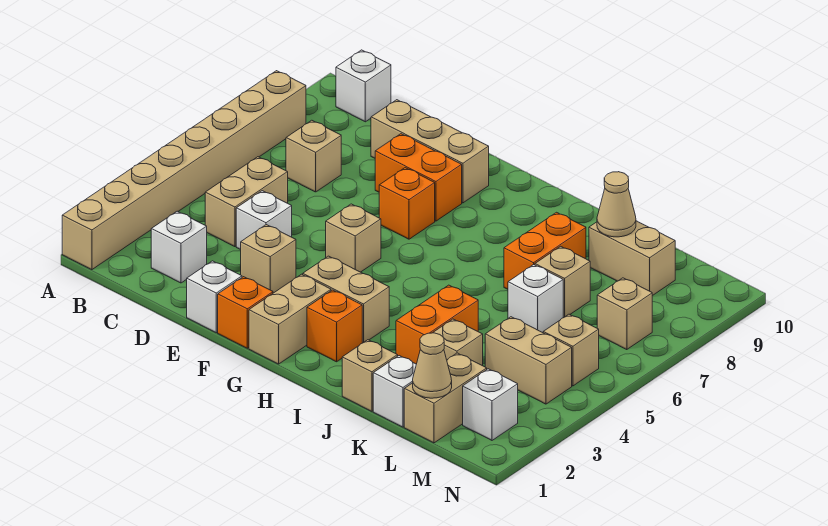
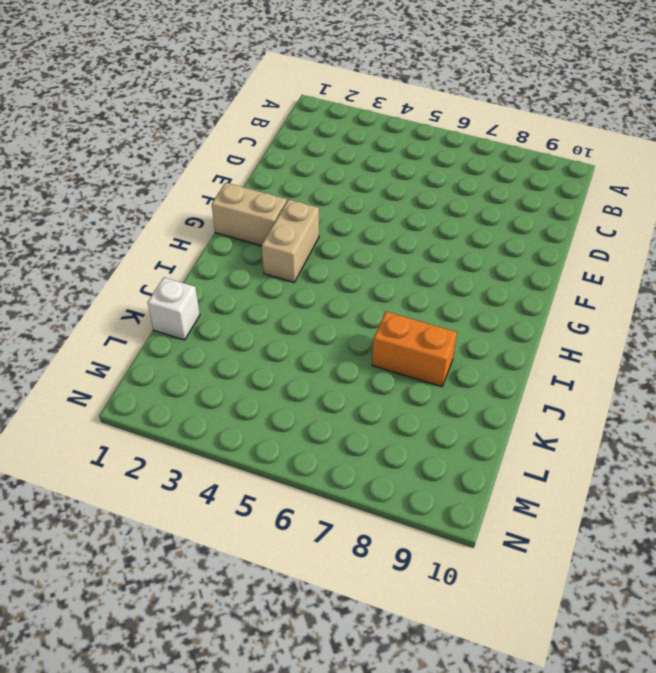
none -> tan 1x8 brick [62,71,306,270]
none -> white 1x1 brick [336,50,391,122]
none -> white 1x1 brick [151,211,207,283]
none -> tan 1x2 brick [205,157,288,247]

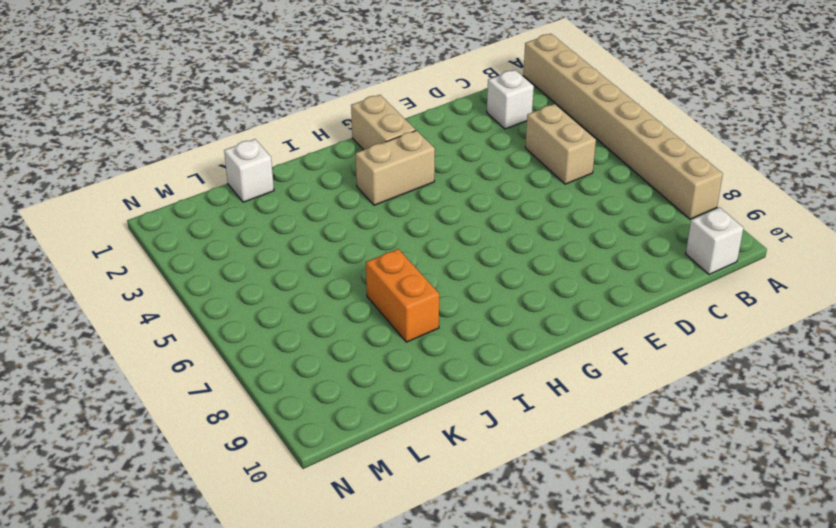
none -> tan 1x1 brick [286,120,341,192]
none -> white 1x1 brick [236,191,292,250]
none -> tan 1x3 brick [371,100,489,203]
none -> white 1x1 brick [187,261,242,333]

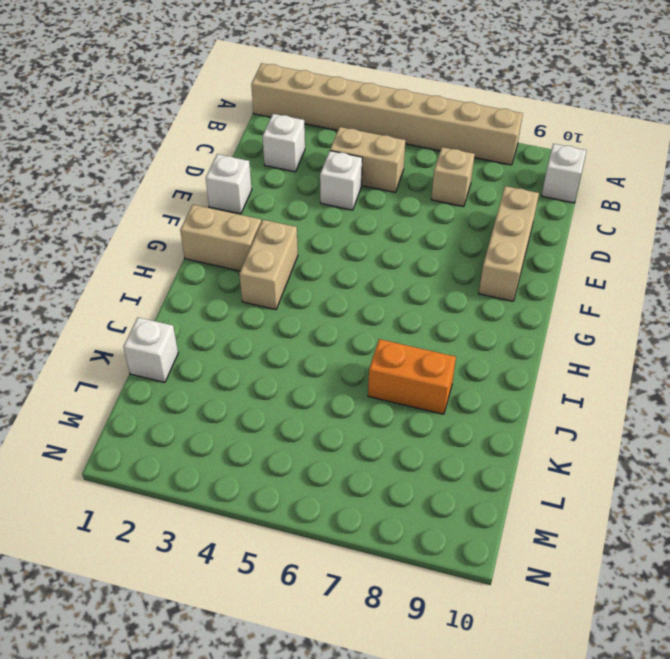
none -> tan 1x1 brick [241,225,296,293]
none -> orange 1x2 brick [375,134,462,221]
none -> orange 1x1 brick [218,277,273,348]
none -> tan 1x1 brick [326,204,381,272]

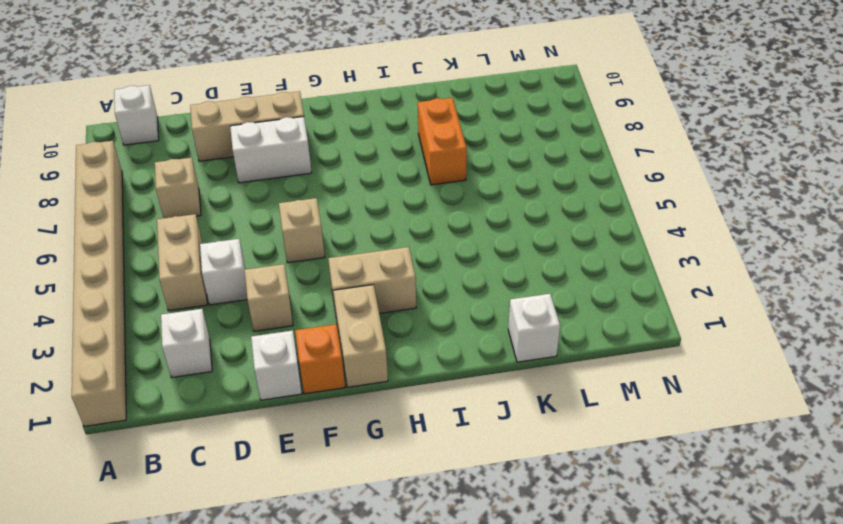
white 1x2 brick [230,117,312,183] -> orange 1x2 brick [375,134,462,221]
none -> orange 1x1 brick [379,168,435,239]
none -> orange 1x1 brick [307,290,362,362]
none -> tan 1x1 brick [342,340,398,411]
none -> orange 1x2 brick [396,285,478,364]

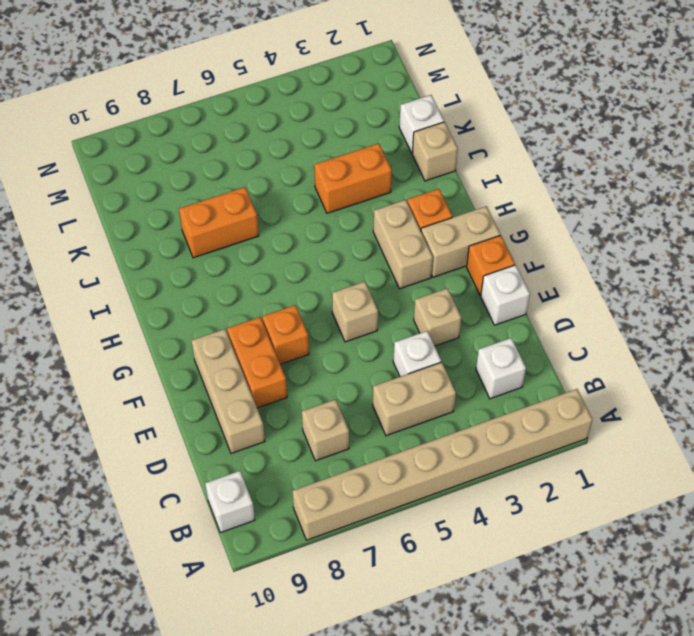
none -> tan 1x1 brick [433,319,483,366]
none -> white 1x1 brick [508,265,563,333]
none -> tan 1x1 brick [535,246,590,318]
none -> tan 1x2 brick [589,221,675,296]

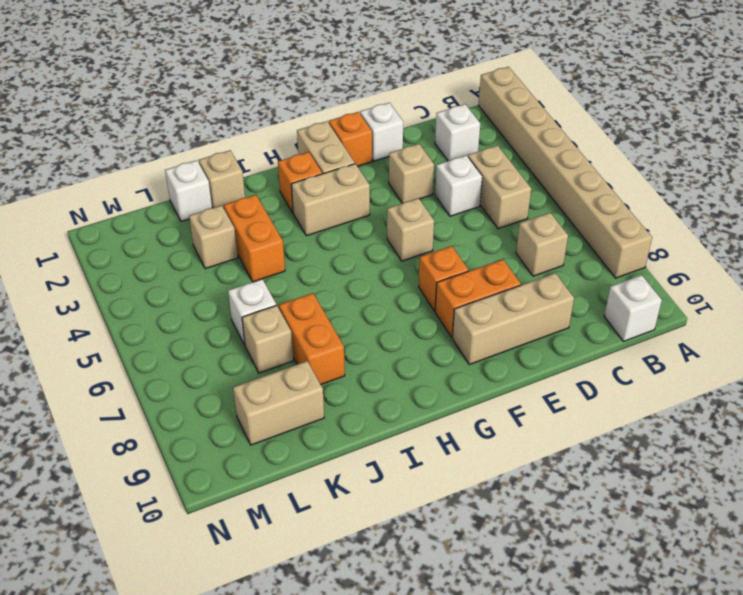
none -> tan 1x2 brick [404,353,487,443]
none -> tan 1x2 brick [485,317,572,404]
none -> white 1x1 brick [463,369,518,440]
none -> tan 1x1 brick [543,314,599,386]

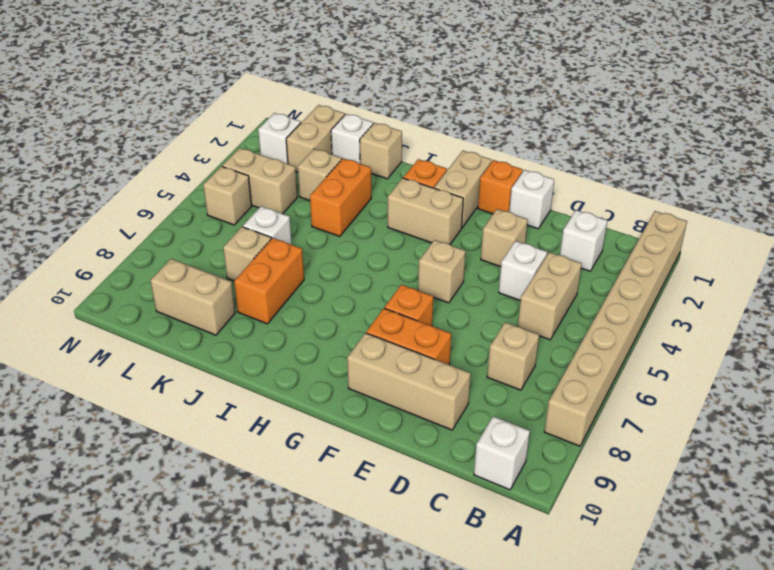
none -> tan 1x1 brick [597,278,652,350]
none -> tan 1x1 cone [597,172,636,237]
none -> tan 1x1 cone [413,333,452,398]

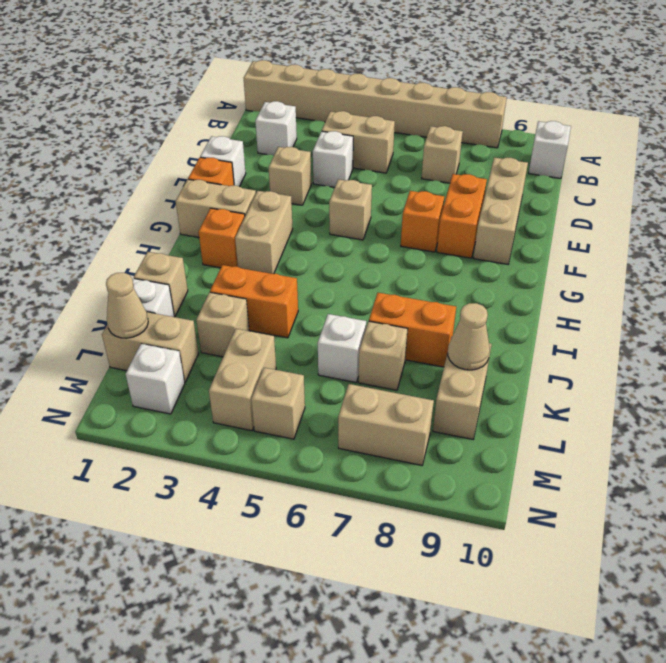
tan 1x2 brick [338,384,434,465] -> tan 1x1 brick [597,278,652,350]

